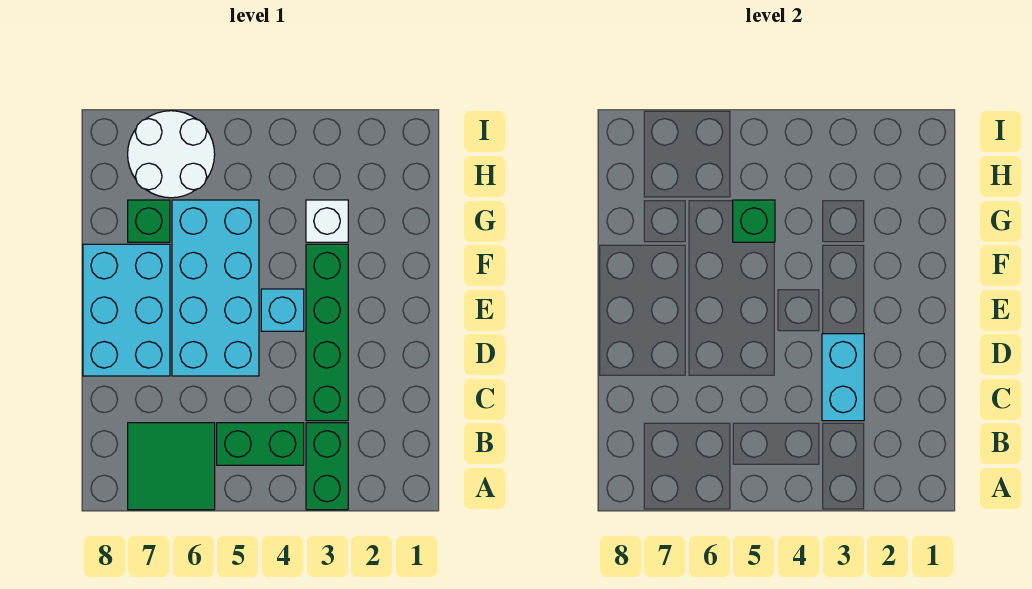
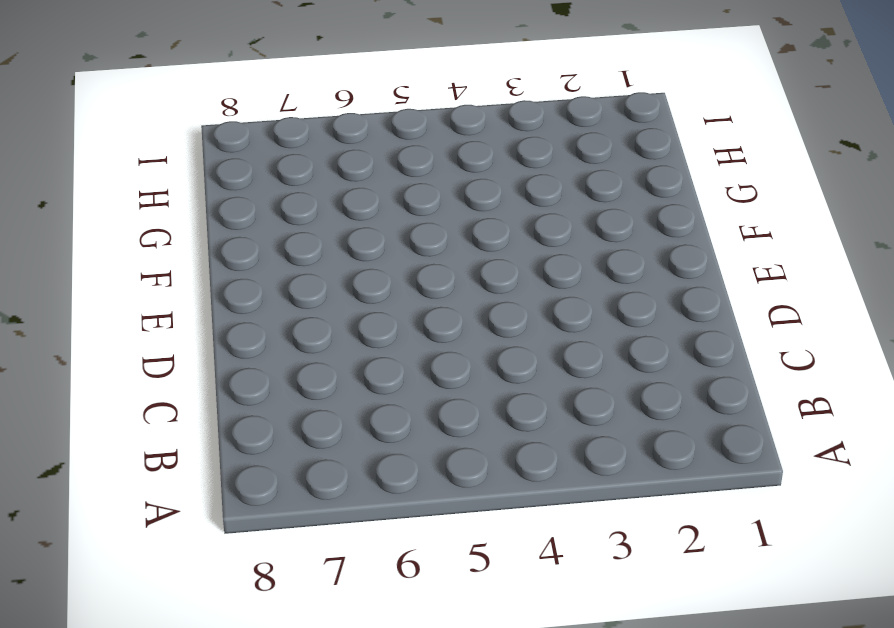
none -> green 1x2 brick [306,423,348,510]
none -> green 2x2 tile [128,423,215,510]
none -> green 1x2 brick [217,423,304,465]

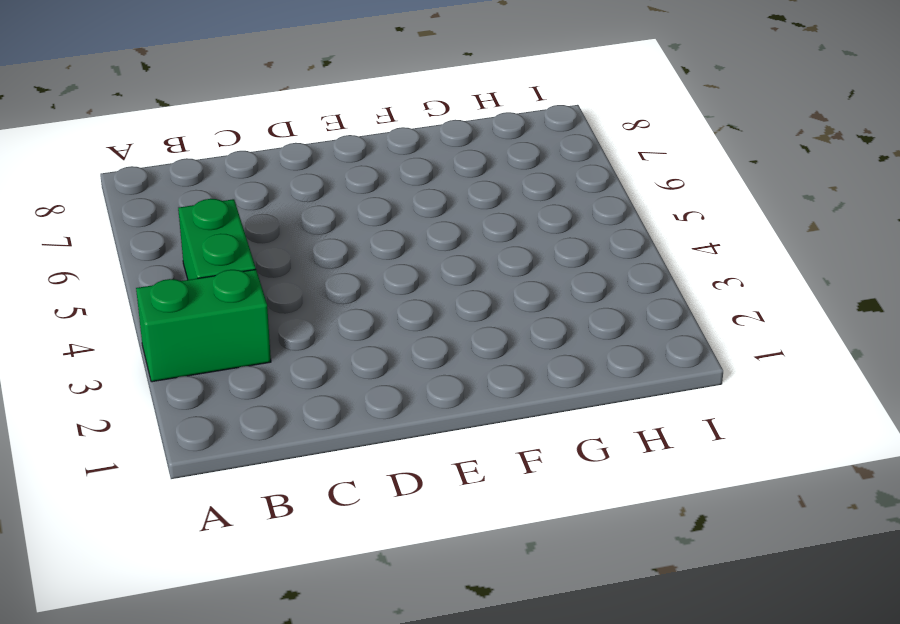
none -> green 2x2 tile [128,423,215,510]
none -> green 1x4 brick [306,244,348,421]
none -> cyan 2x4 brick [172,200,259,376]

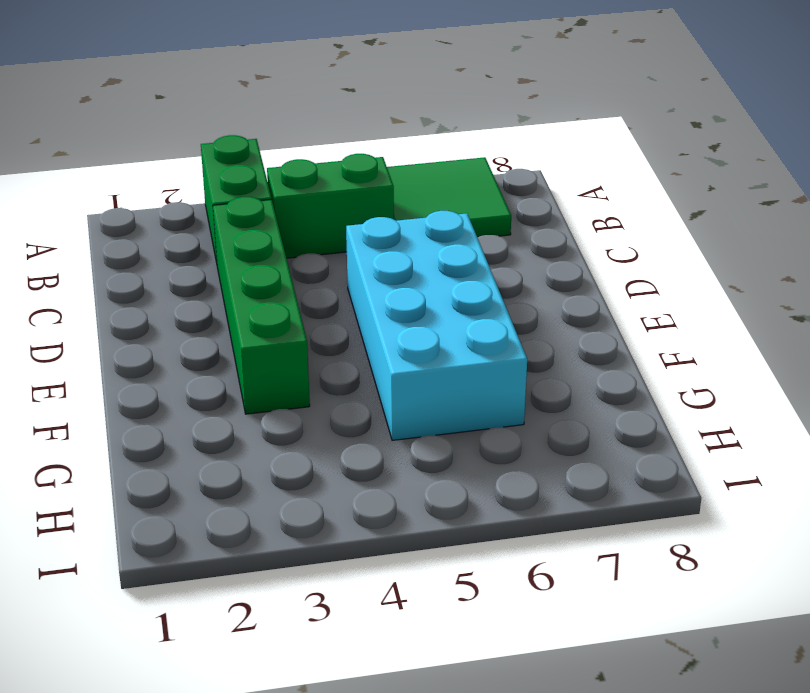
none -> cyan 2x3 brick [83,244,170,376]
none -> cyan 1x1 brick [261,289,304,331]
none -> white 1x1 brick [306,200,348,242]

